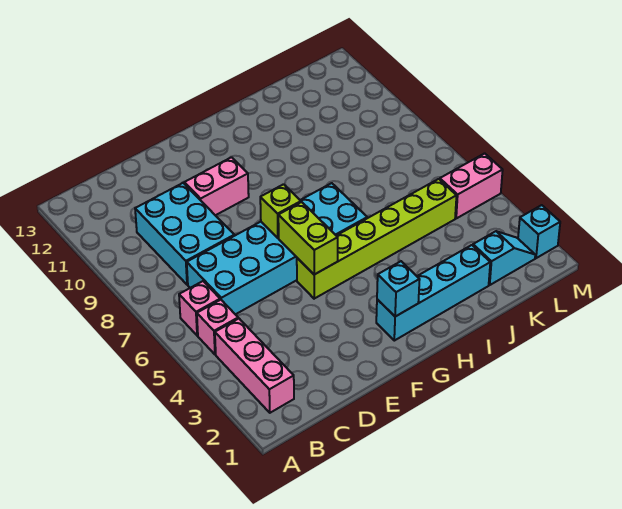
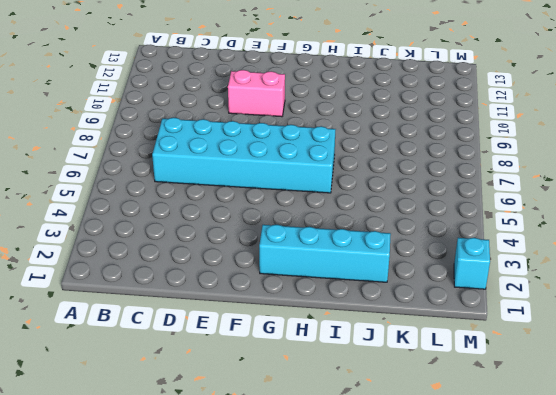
none -> pink 1x3 brick [215,319,294,413]
none -> pink 1x1 brick [197,300,238,355]
none -> pink 1x1 brick [179,281,220,336]

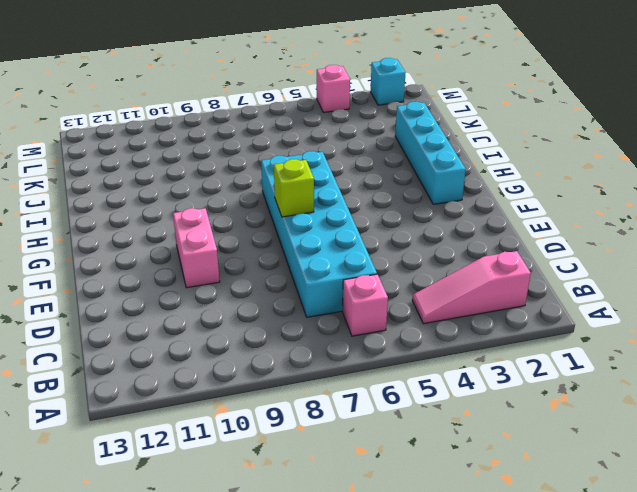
pink 1x3 slope [412,251,531,324] -> pink 1x3 brick [215,319,294,413]
pink 1x1 brick [317,65,350,113] -> pink 1x1 brick moved to [197,300,238,355]
none -> cyan 2x3 brick [135,183,234,285]
none -> lime 1x6 brick [297,179,457,299]
none -> cyan 1x2 slope [473,231,535,285]

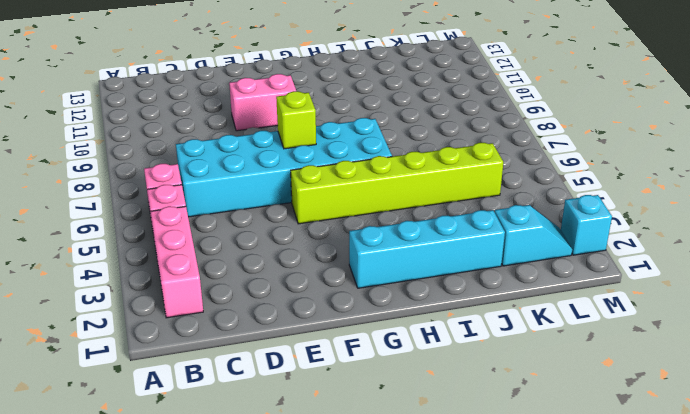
none -> cyan 2x3 brick [135,183,234,285]
none -> pink 1x2 brick [440,153,503,218]
none -> lime 1x2 brick [278,202,338,274]

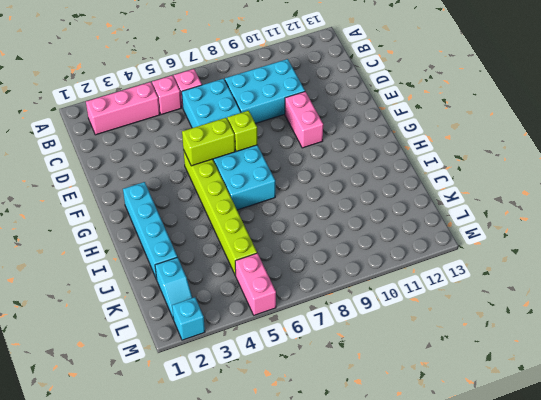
none -> cyan 1x1 brick [377,261,420,317]

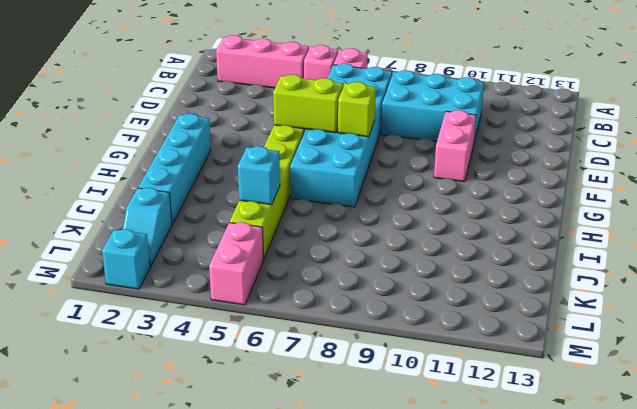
cyan 1x1 brick [238,146,280,205] -> cyan 1x1 brick moved to [377,261,420,317]

